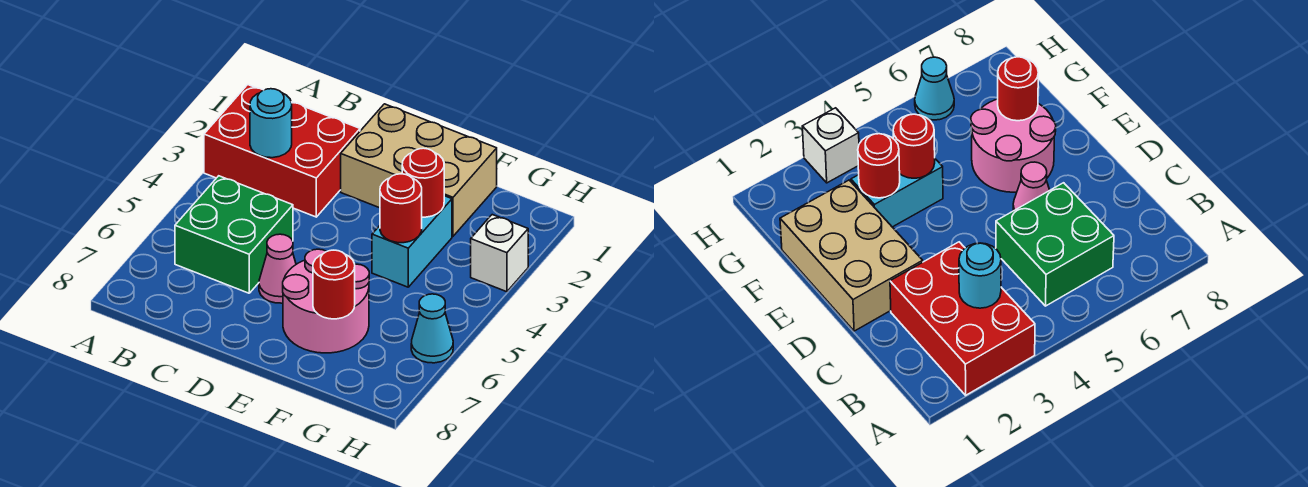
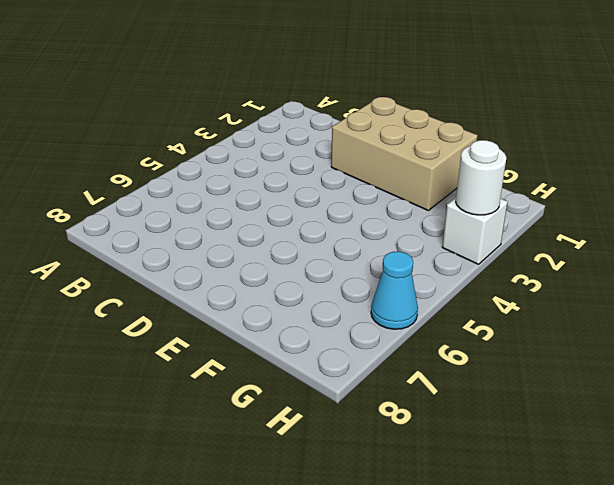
white 1x1 round brick [456,140,506,215] -> none
none -> red 2x3 brick [204,85,360,217]
none -> green 2x2 brick [175,176,293,293]
none -> pink 1x1 cone [259,234,296,303]

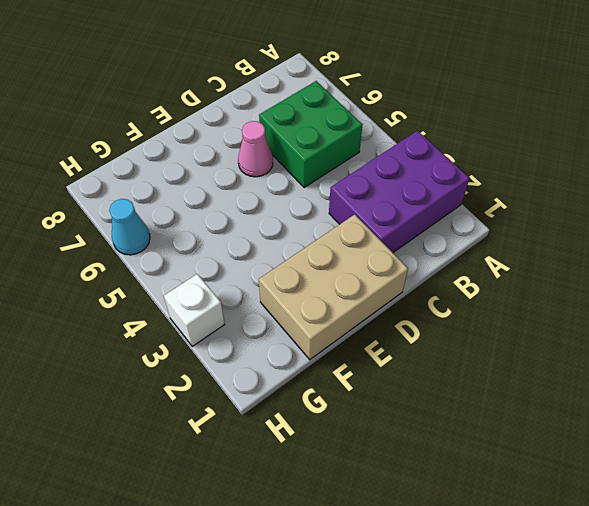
purple 2x3 brick [329,131,470,253] -> red 2x3 brick [204,85,360,217]
none -> pink 2x2 round brick [283,249,369,353]
none -> cyan 1x2 brick [372,196,452,287]
none -> cyan 1x1 round brick [250,89,292,158]

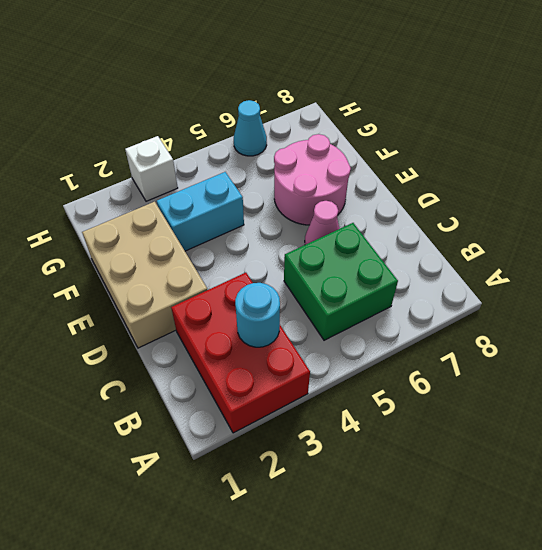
none -> red 1x1 round brick [402,148,444,217]
none -> red 1x1 round brick [380,174,422,243]
none -> red 1x1 round brick [313,250,355,319]

